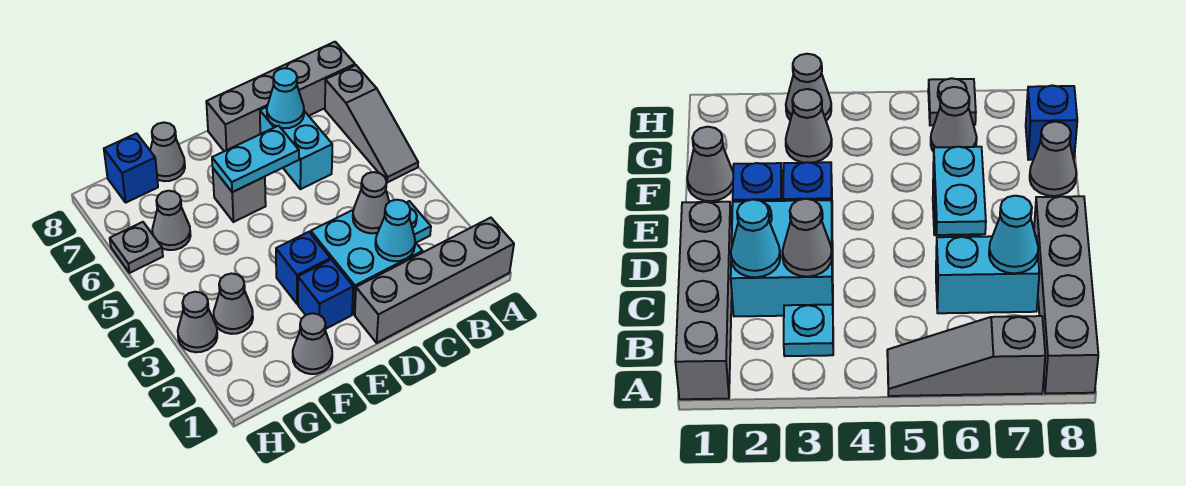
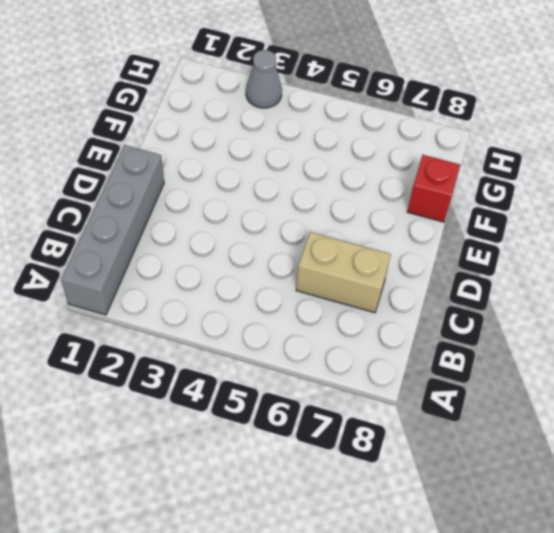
tan 1x2 brick [296,232,391,313] -> cyan 1x2 brick [260,107,332,189]
red 1x1 brick [407,155,460,222] -> grey 1x1 cone [150,122,185,181]
none -> grey 1x3 slope [325,65,418,182]
none -> grey 1x4 brick [206,42,355,151]
none -> cyan 1x1 plate [406,201,431,243]

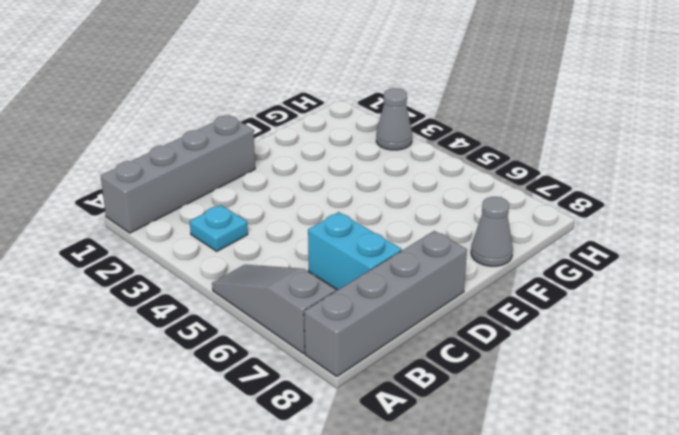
none -> cyan 2x2 brick [311,210,422,314]
none -> blue 1x1 brick [298,260,353,329]
none -> blue 1x1 brick [276,232,330,304]

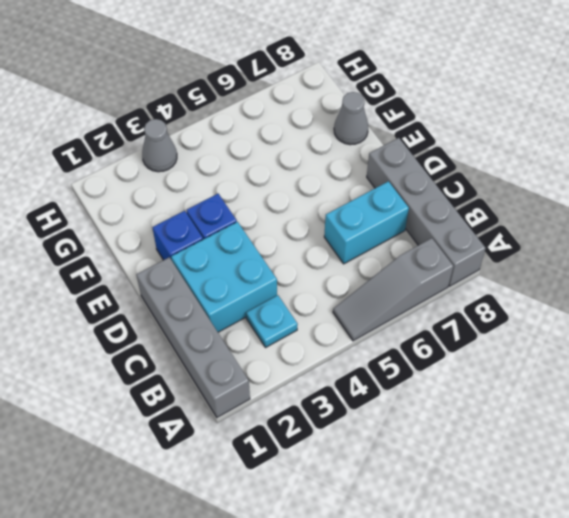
none -> grey 1x1 brick [213,169,266,222]
none -> grey 1x1 cone [293,313,332,374]
none -> grey 1x1 cone [214,274,253,334]

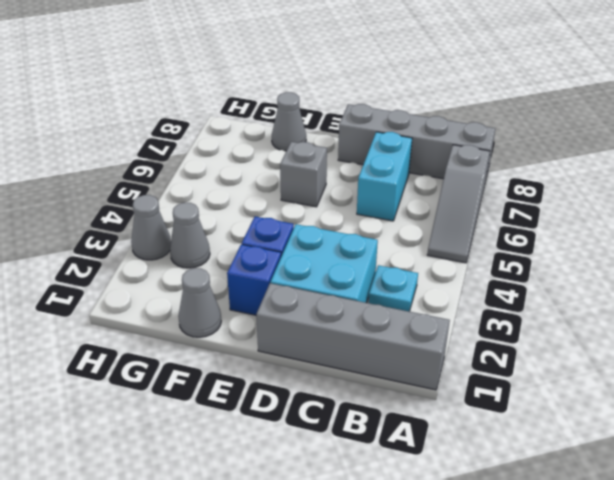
none -> grey 1x1 cone [152,191,191,250]
none -> blue 1x1 brick [104,133,158,202]
none -> grey 1x1 plate [110,222,163,273]

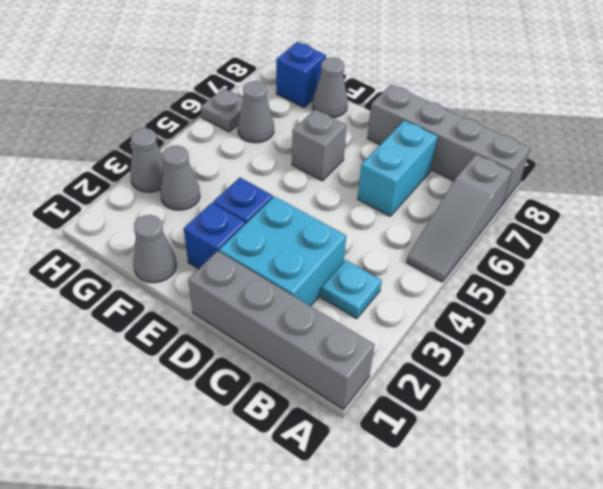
none -> cyan 1x1 cone [375,200,415,261]
none -> grey 1x1 cone [353,172,389,233]
none -> cyan 1x1 cone [267,68,304,128]

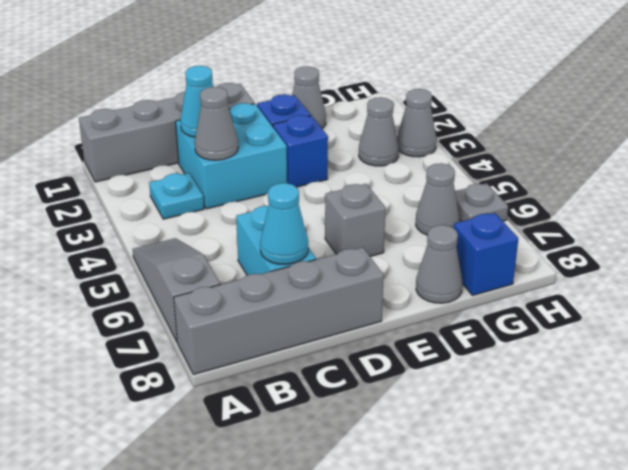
none -> cyan 1x2 plate [212,126,299,192]

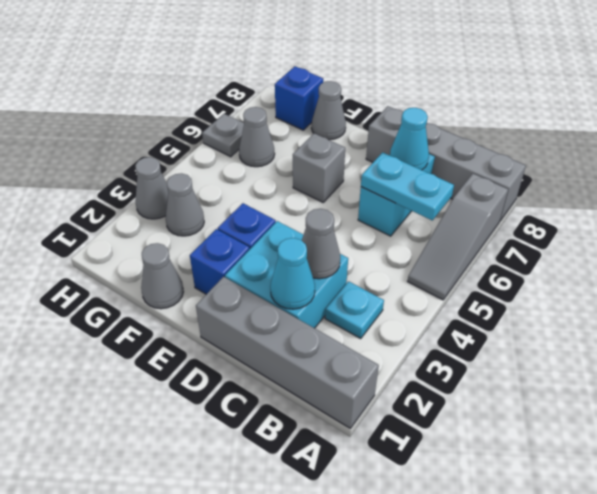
cyan 1x2 plate [361,152,454,221] -> cyan 1x2 plate moved to [212,126,299,192]

